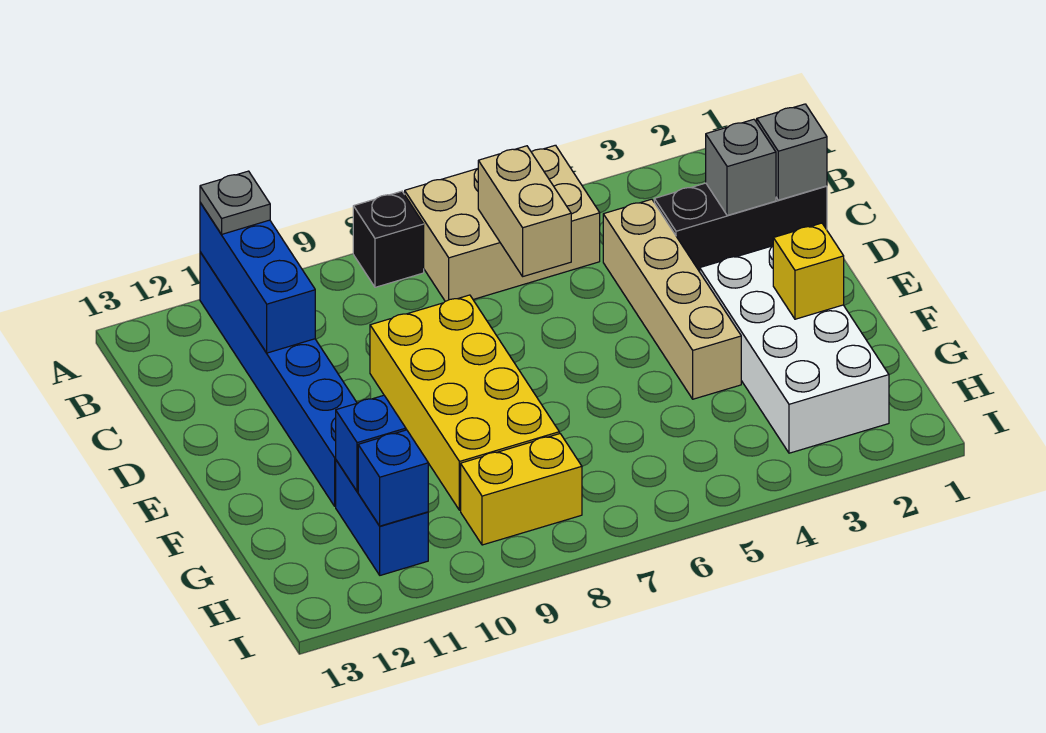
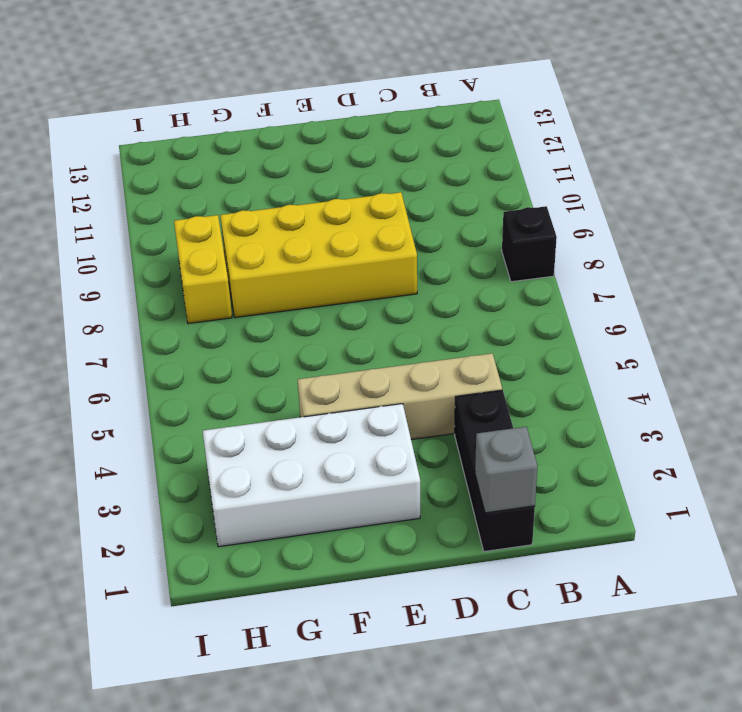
none -> tan 2x3 brick [405,145,600,301]
none -> blue 1x6 brick [200,252,357,506]
none -> blue 1x2 brick [336,460,428,575]

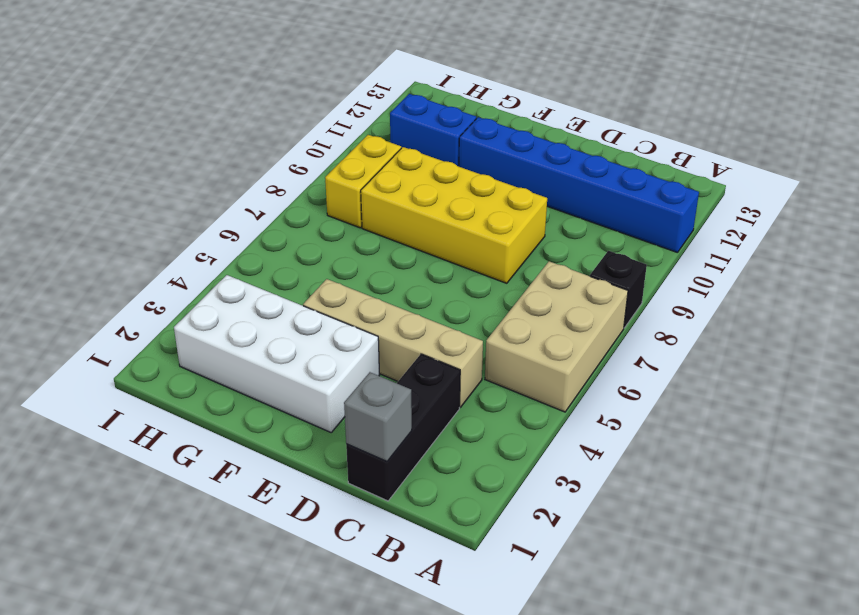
none -> blue 1x3 brick [200,203,315,353]
none -> tan 1x2 brick [478,146,571,276]
none -> grey 1x1 brick [706,119,776,215]

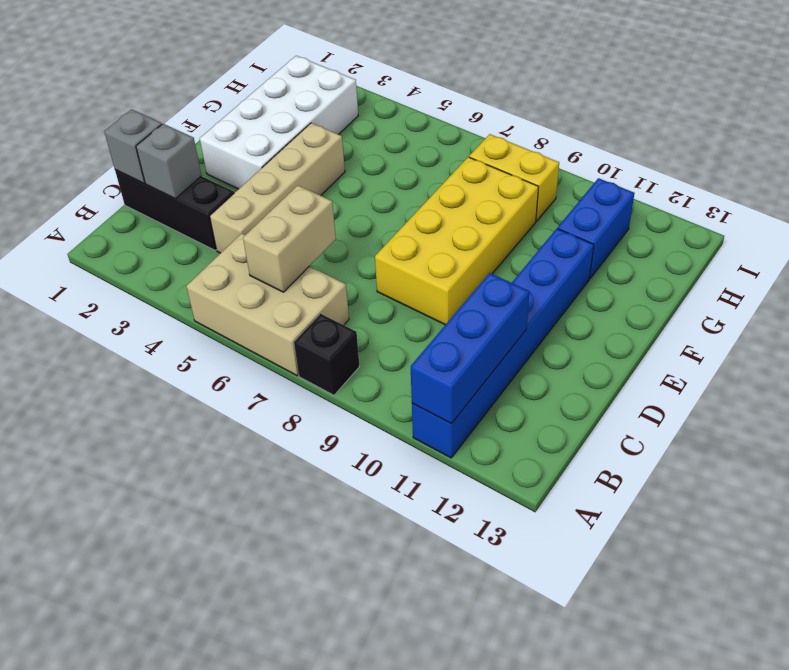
none -> yellow 1x1 brick [773,223,844,319]
none -> blue 1x1 brick [336,395,406,492]
none -> blue 1x1 brick [358,430,428,526]

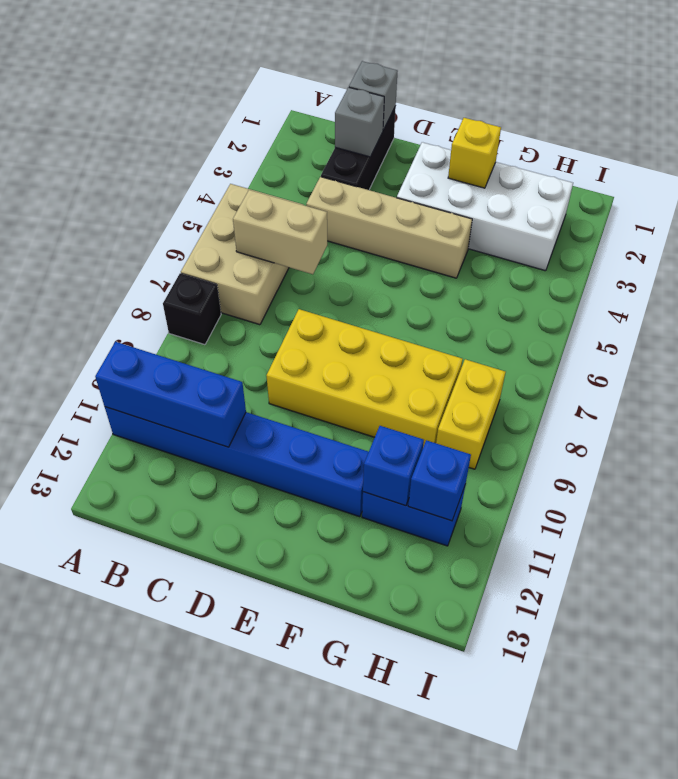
none -> grey 1x1 plate [200,171,270,234]

